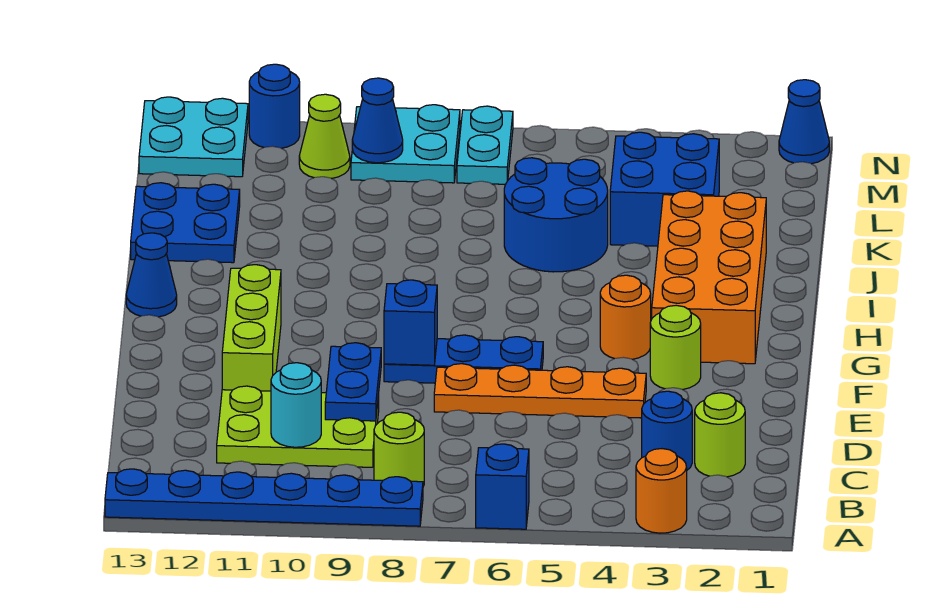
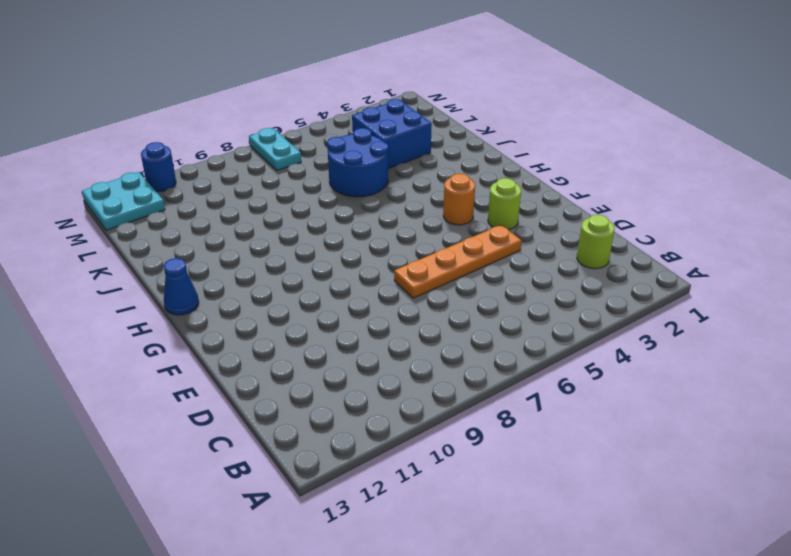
none -> orange 1x1 round brick [636,449,687,533]
none -> blue 1x1 brick [476,444,529,529]
none -> blue 1x6 plate [105,469,423,526]

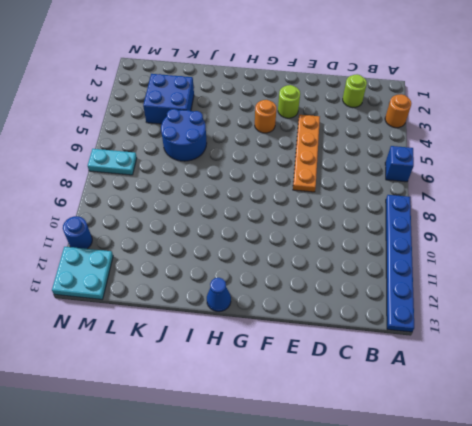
none -> lime 1x1 round brick [374,412,424,486]
none -> blue 1x1 round brick [642,391,692,470]
none -> lime 2x3 plate [217,386,379,467]

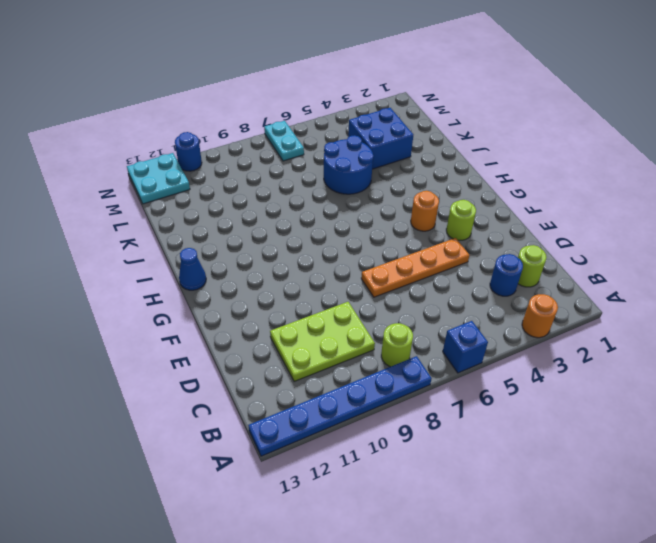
none -> lime 1x3 brick [222,265,281,391]
none -> blue 1x3 plate [384,335,543,383]
none -> orange 2x4 brick [652,191,766,364]

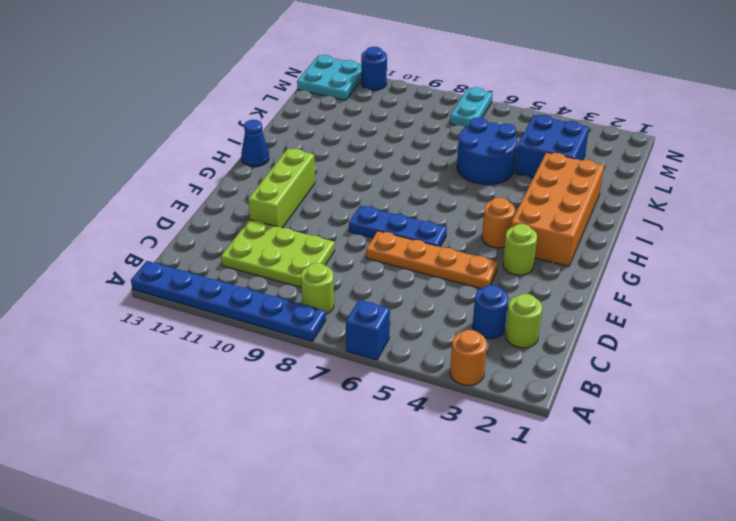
none -> blue 2x2 plate [131,183,240,263]
none -> cyan 2x2 plate [351,105,460,183]
none -> lime 1x1 cone [299,94,350,179]

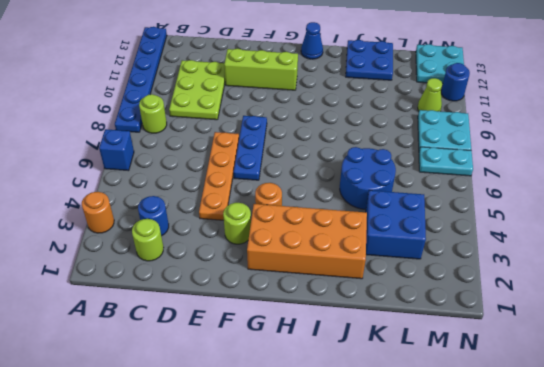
none -> blue 1x1 cone [779,80,829,164]
none -> cyan 1x1 round brick [271,363,321,447]
none -> blue 1x2 plate [325,343,381,421]

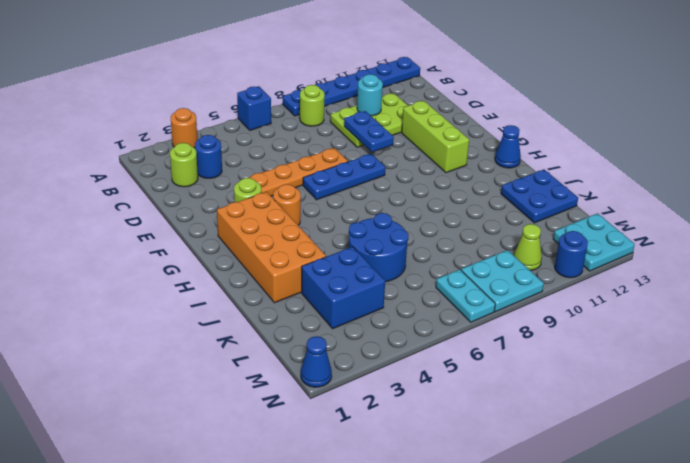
none -> blue 1x1 brick [384,280,437,365]
none -> blue 1x1 cone [352,78,403,163]

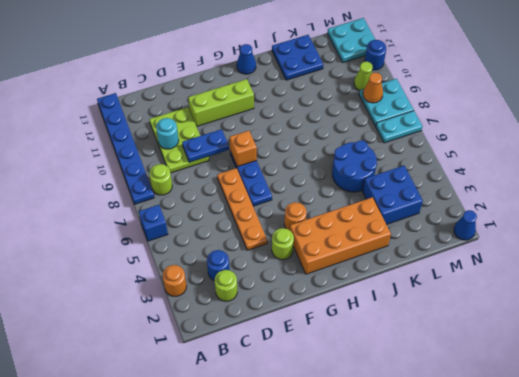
orange 1x1 brick [230,131,257,167] -> blue 1x1 brick [384,280,437,365]
orange 1x1 cone [363,73,383,103] -> blue 1x1 cone [352,78,403,163]

